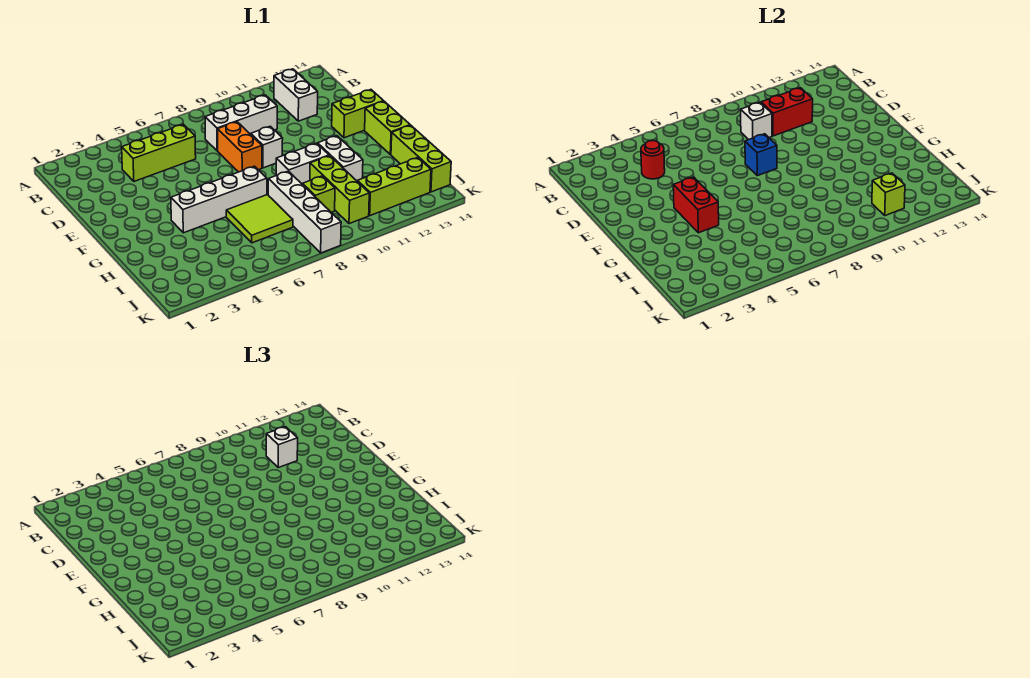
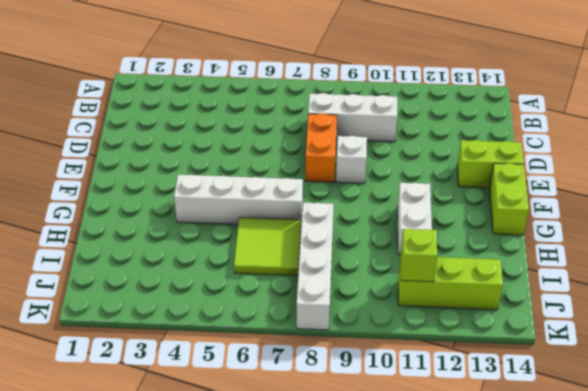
none -> white 1x2 brick [274,69,318,121]
none -> lime 1x3 brick [122,124,196,181]
none -> white 1x2 brick [276,143,329,185]

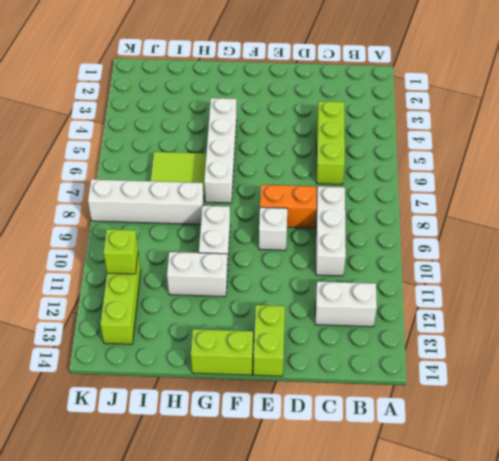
none -> lime 1x3 brick [310,156,369,224]
none -> lime 1x3 brick [391,125,451,192]
none -> lime 1x1 brick [303,176,335,212]

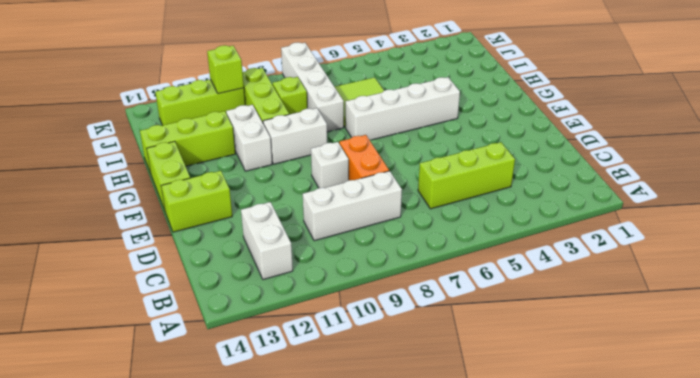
lime 1x3 brick [140,111,235,173] -> lime 1x3 brick turned to [391,125,451,192]
none -> red 1x1 round brick [641,141,665,179]
none -> white 1x1 brick [741,102,772,140]
none -> red 1x2 brick [761,88,813,136]

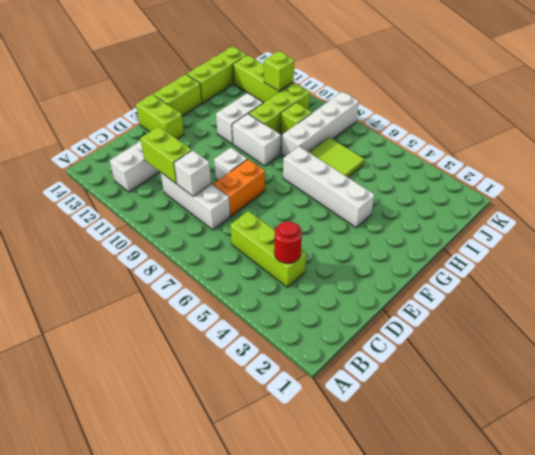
lime 1x2 brick [140,126,192,183] -> red 1x2 brick [761,88,813,136]
none -> blue 1x1 brick [745,134,777,176]
none -> red 1x2 brick [673,177,719,233]
none -> white 1x1 brick [266,427,298,468]

